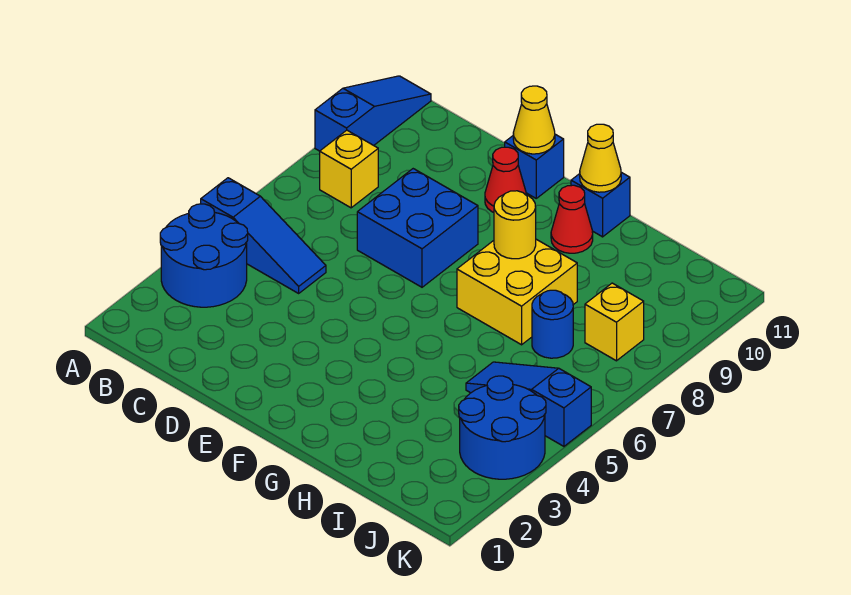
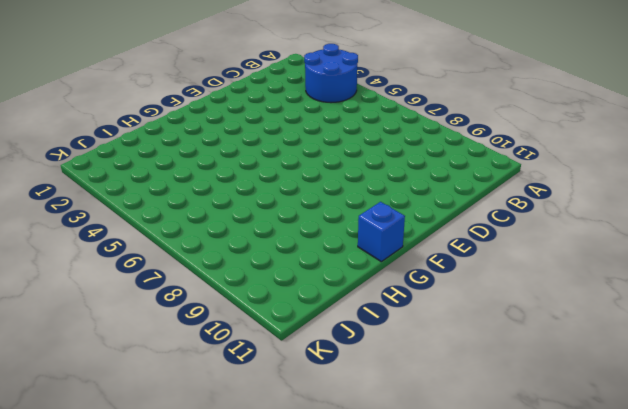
none -> blue 1x3 slope [201,178,326,293]
none -> blue 1x3 slope [315,76,431,151]
none -> yellow 1x1 brick [320,130,378,208]

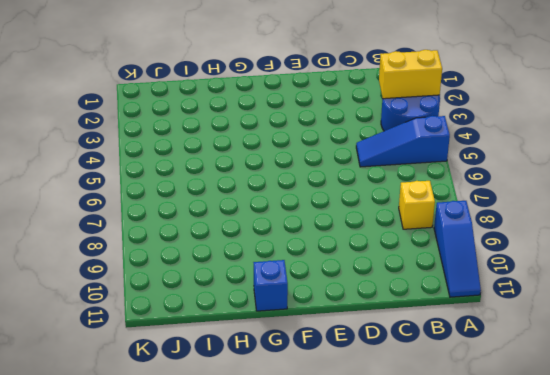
yellow 1x2 brick [379,50,442,99] -> none
none -> blue 2x2 brick [357,169,478,287]
none -> red 1x1 cone [485,147,526,212]
none -> blue 1x1 brick [505,134,564,198]

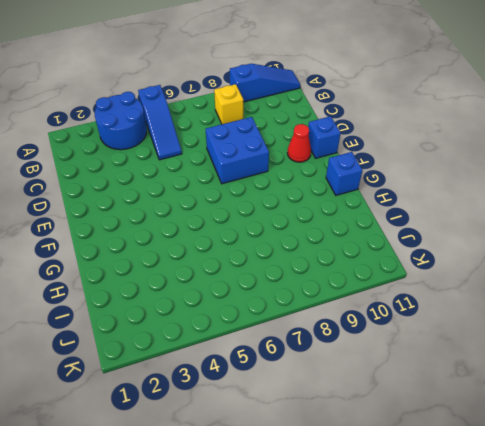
none -> yellow 2x2 brick [457,239,577,345]
none -> red 1x1 cone [551,185,593,253]
none -> blue 1x3 slope [466,362,591,446]

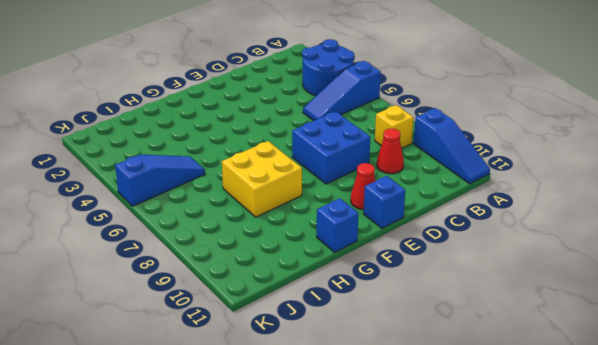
red 1x1 cone [377,129,404,174] -> red 1x1 cone moved to [551,185,593,253]
none -> blue 1x1 round brick [532,290,573,358]
none -> blue 2x2 round brick [459,376,546,479]
none -> yellow 1x1 brick [585,283,644,361]

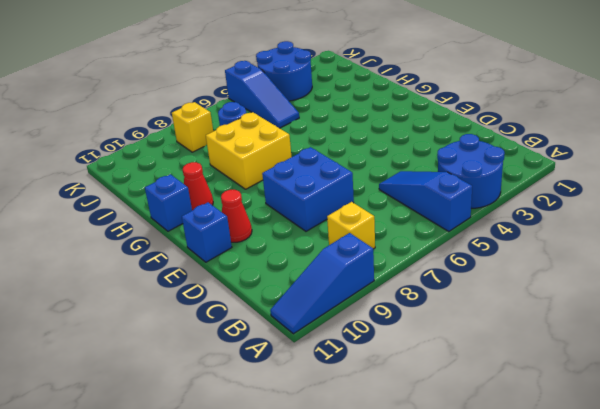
none -> yellow 1x1 cone [513,86,555,154]
none -> yellow 1x1 round brick [494,191,536,259]
none -> yellow 1x1 cone [580,124,621,192]

